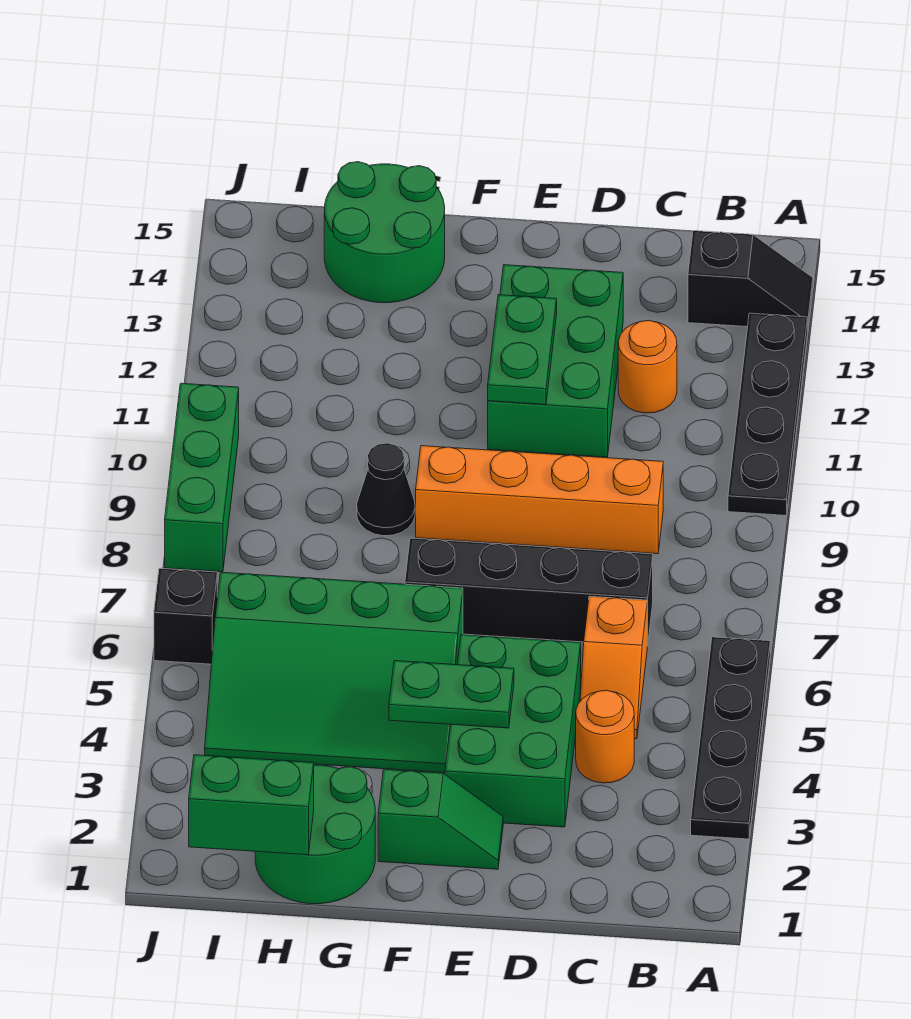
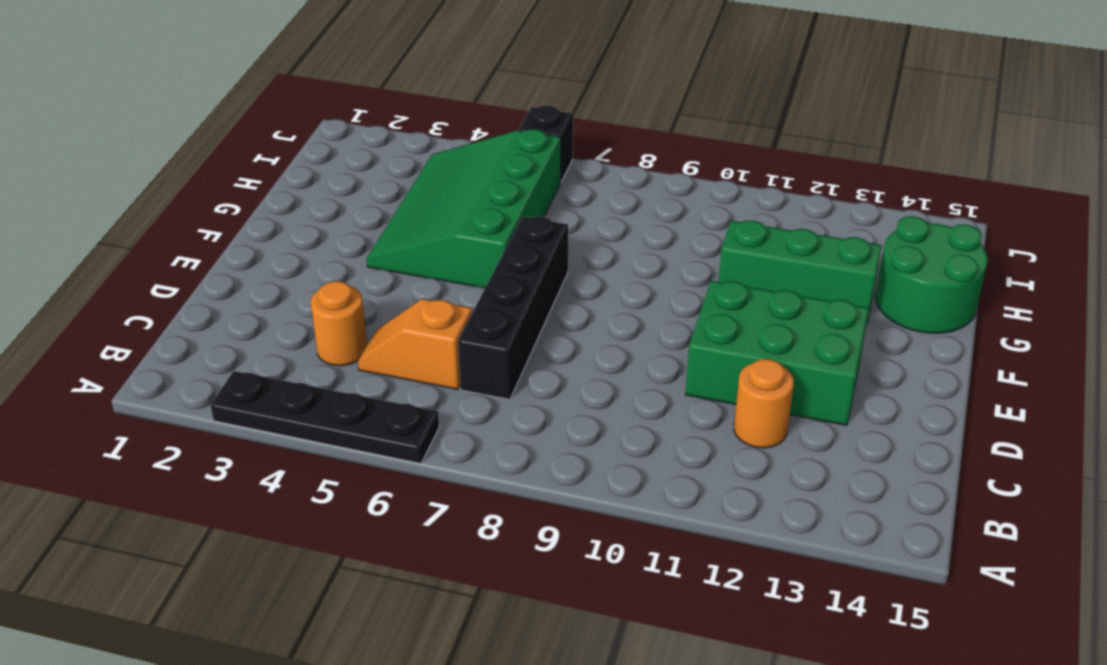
green 1x3 brick [719,220,882,322] -> green 1x3 brick moved to [165,383,239,572]
none -> black 1x4 plate [728,313,808,515]
none -> black 1x2 slope [688,231,813,327]
none -> orange 1x4 brick [416,446,663,554]

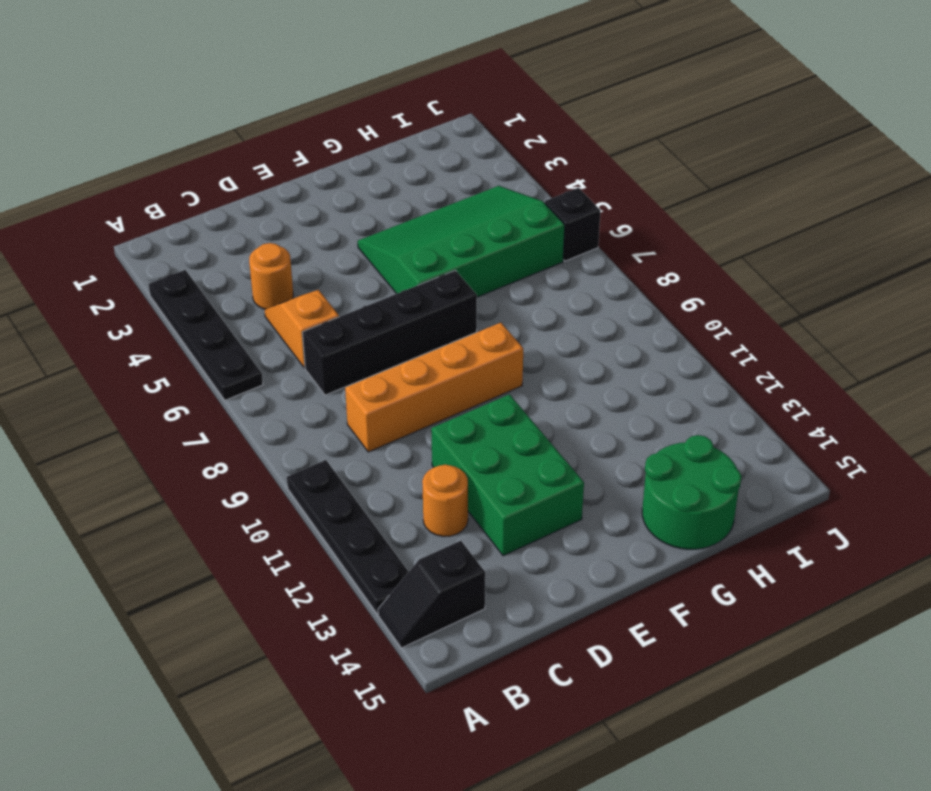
none -> green 2x3 brick [445,635,581,827]
none -> green 1x2 slope [378,769,503,869]
none -> green 2x2 round brick [255,765,375,904]

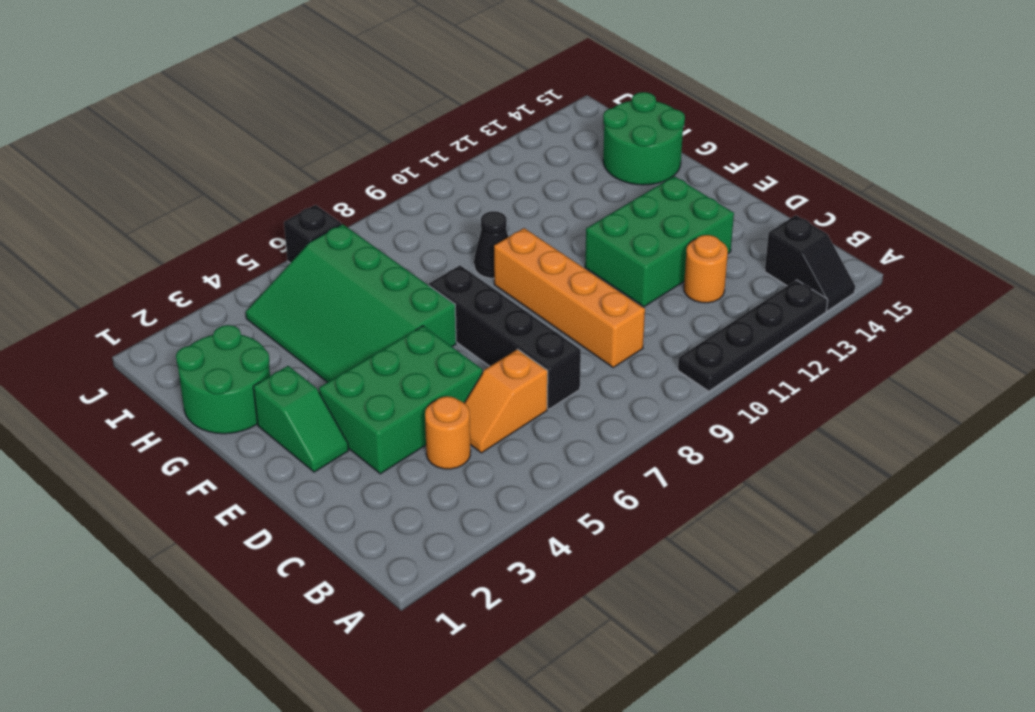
none -> black 1x4 plate [691,637,770,839]
none -> green 1x3 brick [165,383,239,572]
none -> green 1x2 plate [389,661,514,728]

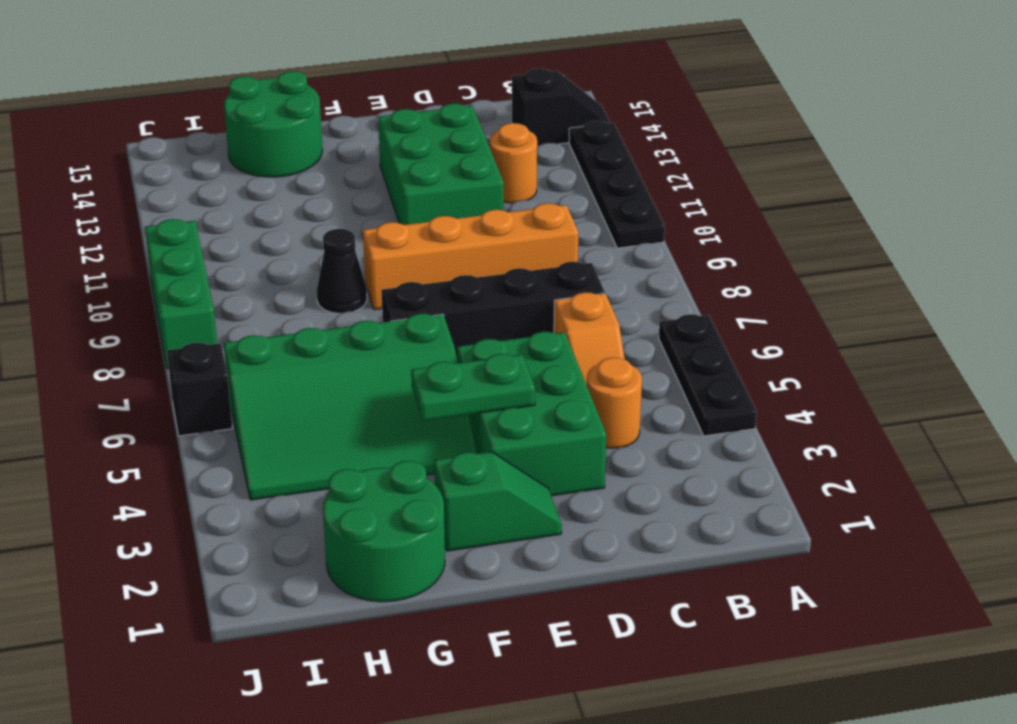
black 1x3 plate [659,314,757,436] -> black 1x4 plate [691,637,770,839]
none -> green 1x2 plate [488,295,557,404]
none -> green 1x2 brick [189,755,314,855]

